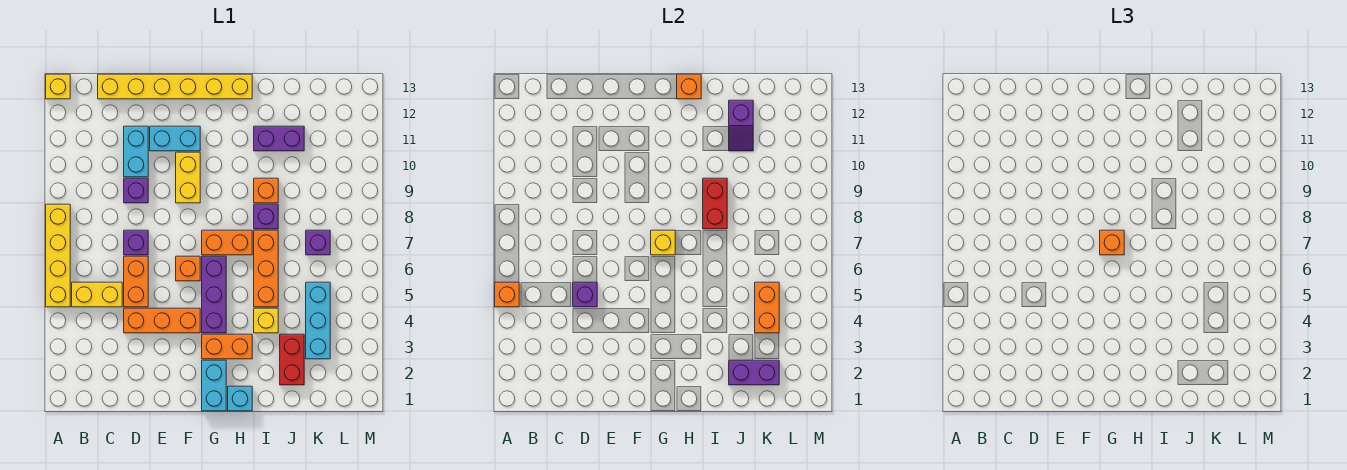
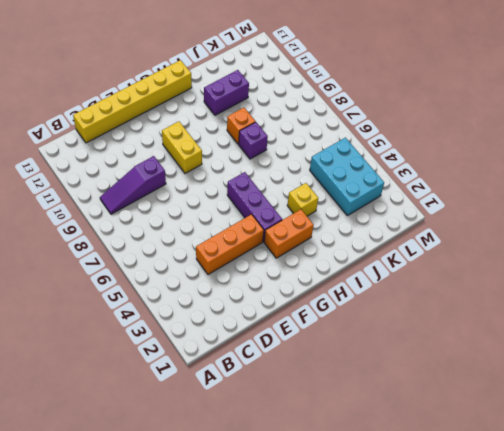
purple 1x3 slope [100,156,166,214] -> purple 1x1 brick [124,178,148,203]
cyan 2x3 brick [310,138,384,216] -> cyan 1x3 brick [306,282,330,359]
none -> yellow 1x4 brick [46,204,70,307]
none -> yellow 1x1 brick [46,74,70,99]
none -> yellow 1x2 brick [72,282,122,307]
none -> orange 1x2 brick [124,256,148,307]

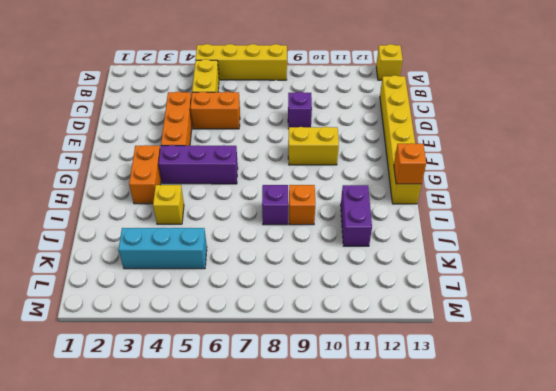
none -> purple 1x1 brick [124,230,148,255]
none -> cyan 1x2 brick [124,126,148,177]
none -> cyan 1x2 brick [150,126,200,151]
none -> orange 1x1 brick [176,256,200,281]

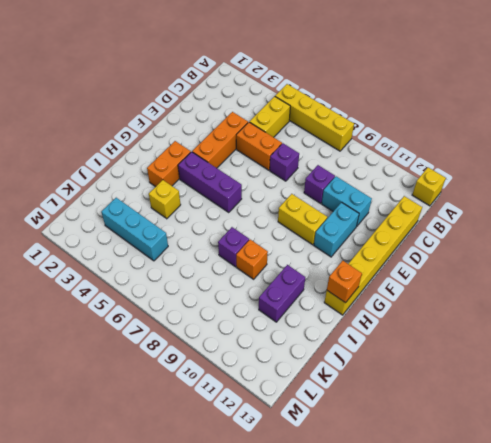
none -> orange 1x1 brick [176,256,200,281]
none -> cyan 1x2 brick [202,360,226,411]
none -> orange 1x2 brick [202,230,252,255]
none -> cyan 1x1 brick [228,386,252,411]

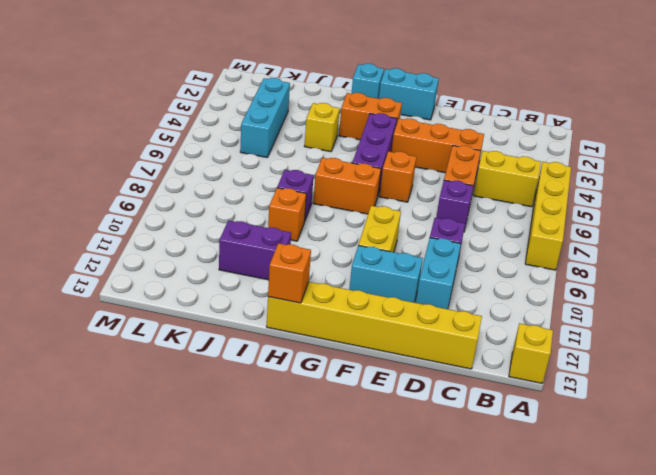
cyan 1x2 brick [379,68,439,120] -> cyan 1x2 brick turned to [202,360,226,411]
none -> orange 1x3 brick [254,230,278,307]
none -> red 1x2 brick [280,334,304,385]
none -> purple 1x1 brick [306,230,330,255]
none -> orange 1x1 brick [495,282,519,307]

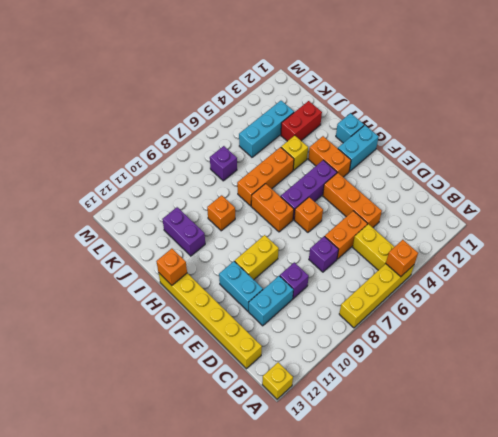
none -> purple 1x1 brick [254,204,278,229]
none -> purple 1x1 brick [573,282,597,307]
none -> yellow 1x1 brick [651,230,675,255]
none -> red 1x2 brick [703,178,727,229]

